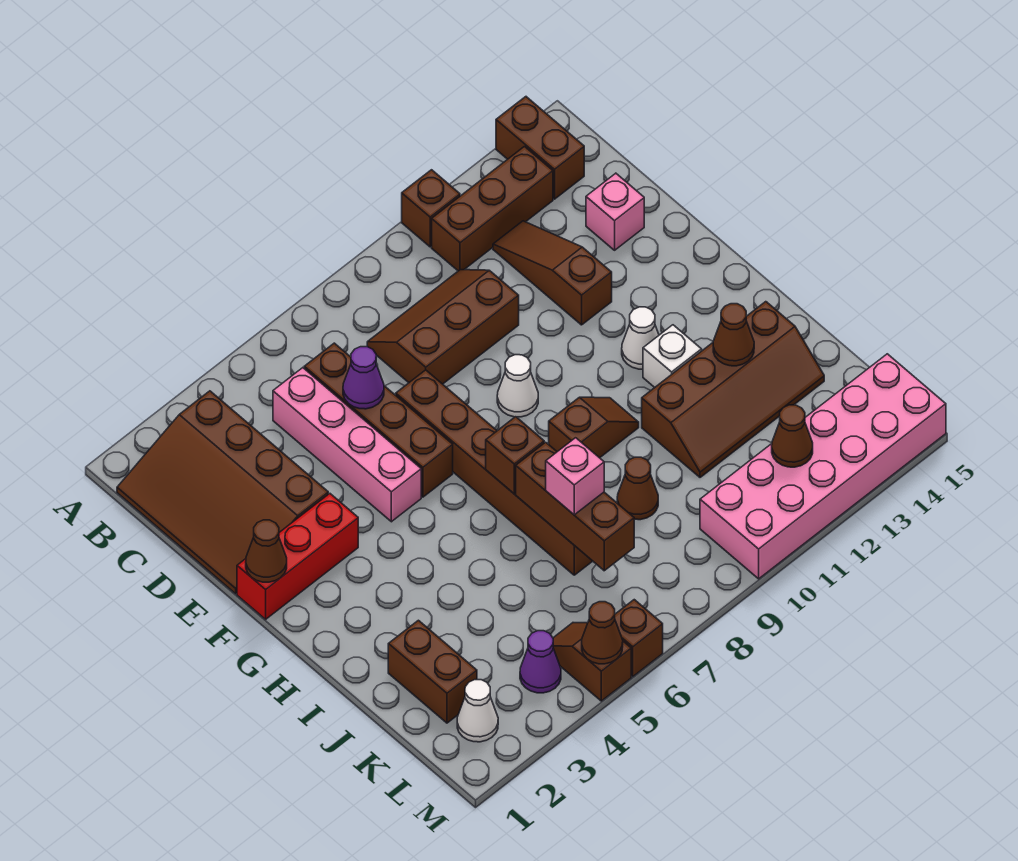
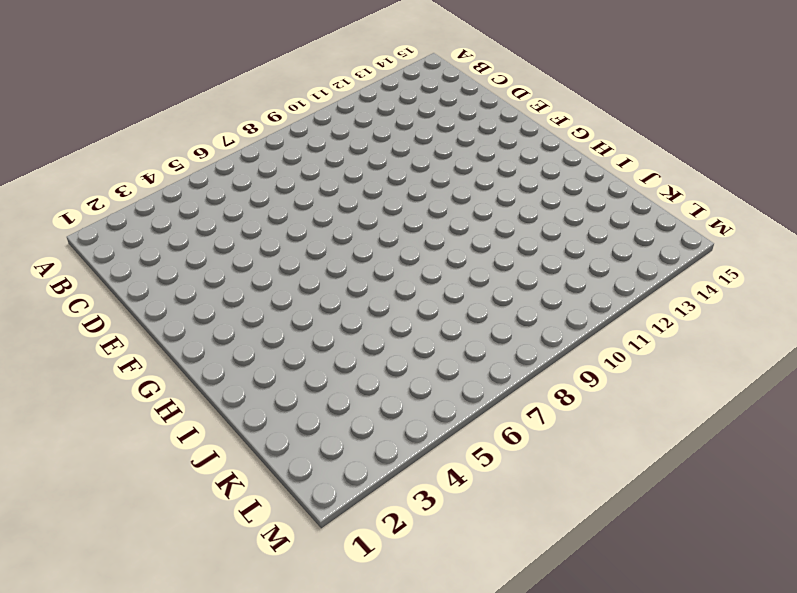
none -> brown 1x1 brick [402,170,460,247]
none -> brown 1x2 brick [496,97,584,199]
none -> brown 3x4 slope [117,391,328,594]
none -> brown 1x3 brick [432,147,553,271]

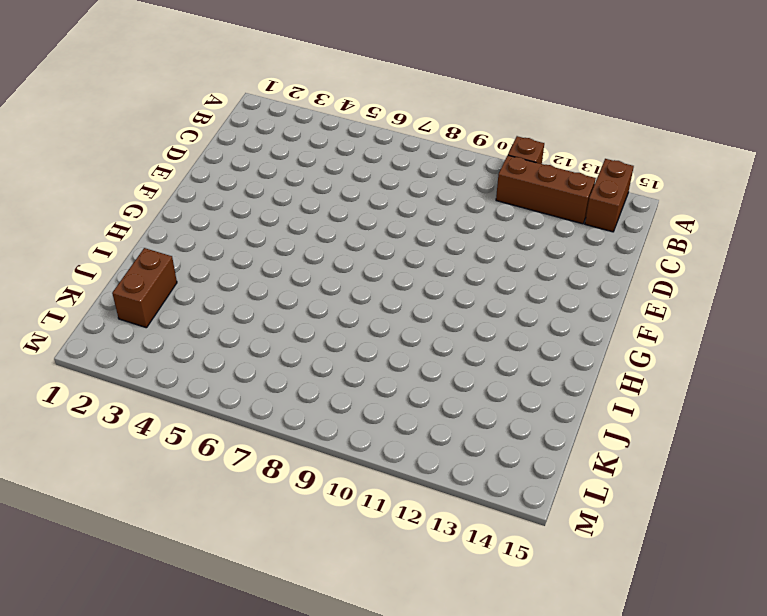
none -> brown 3x4 slope [117,391,328,594]
none -> pink 1x4 brick [273,368,421,522]
none -> brown 1x4 brick [304,343,453,497]
none -> brown 2x3 slope [367,270,519,384]

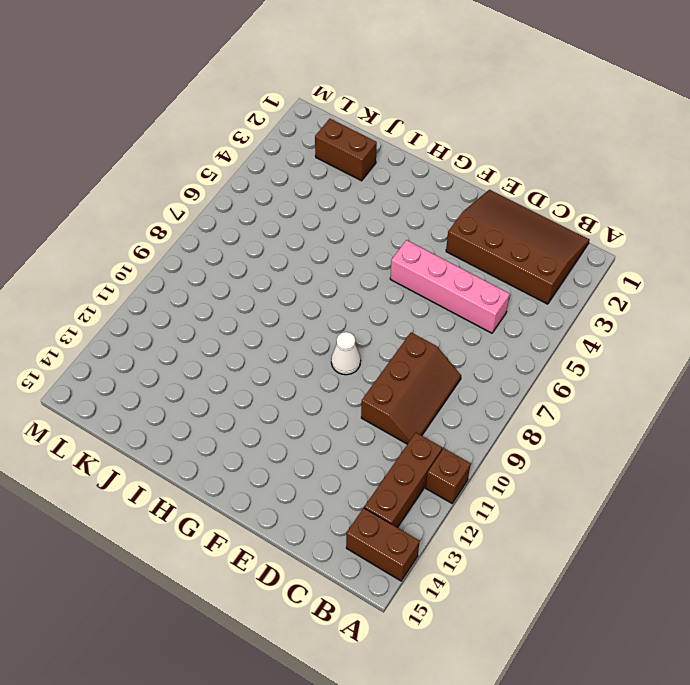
none -> brown 1x4 brick [304,343,453,497]
none -> brown 1x3 slope [493,221,612,325]
none -> pink 1x1 brick [586,173,644,250]
none -> brown 1x6 brick [396,370,592,575]

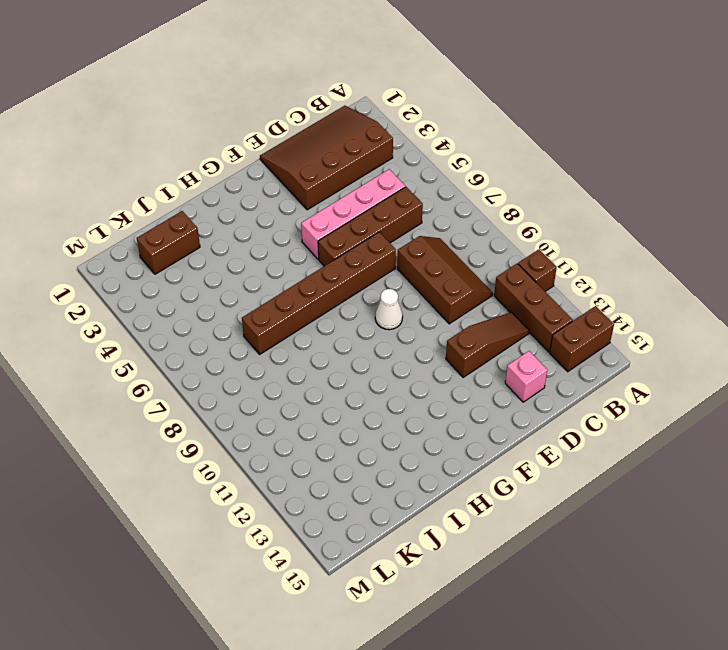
none -> red 1x3 brick [237,494,358,619]
none -> white 1x1 cone [622,307,659,369]
none -> brown 1x2 slope [549,397,639,458]
none -> white 1x1 brick [643,325,702,388]

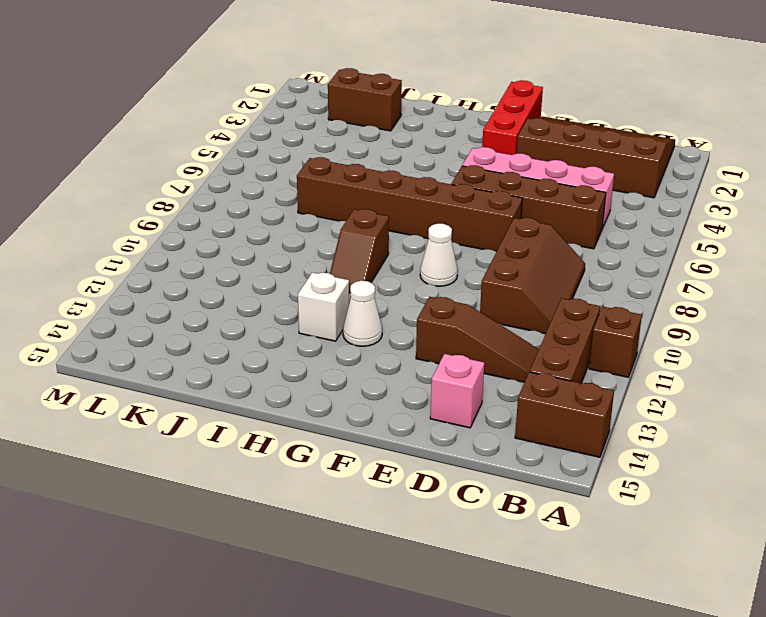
none -> brown 2x4 slope [642,302,824,477]
none -> brown 1x1 cone [617,457,658,520]
none -> white 1x1 cone [457,680,498,742]
none -> purple 1x1 cone [520,631,561,693]

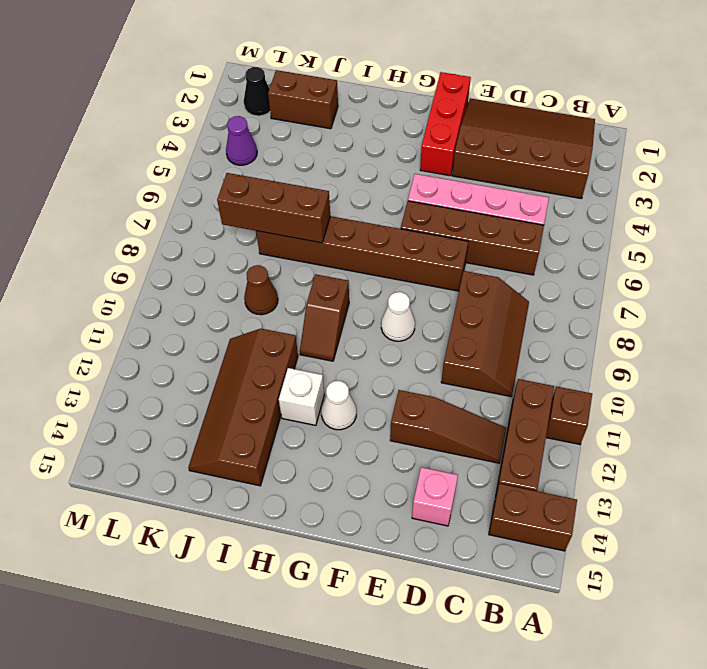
black 1x1 cone [244,67,270,116] -> white 1x1 cone [457,680,498,742]
none -> brown 1x2 slope [553,623,631,701]
none -> pink 2x6 brick [700,354,946,579]
none -> brown 1x1 brick [615,600,663,677]
none -> purple 1x1 cone [343,347,384,409]

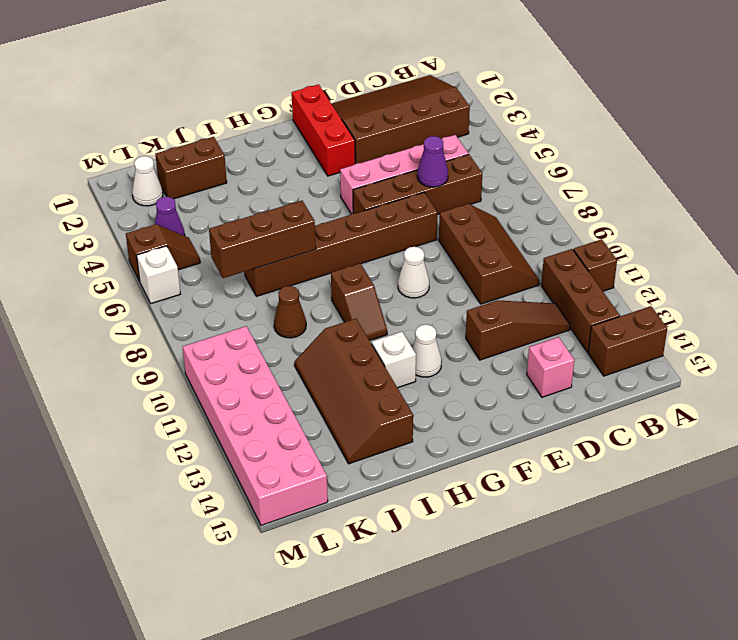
white 1x1 brick [137,246,180,303] -> brown 1x1 brick [615,600,663,677]
none -> brown 1x1 cone [246,520,287,582]
none -> brown 1x1 brick [486,417,544,494]
none -> brown 1x1 cone [713,304,754,366]
none -> brown 1x1 cone [772,405,813,467]

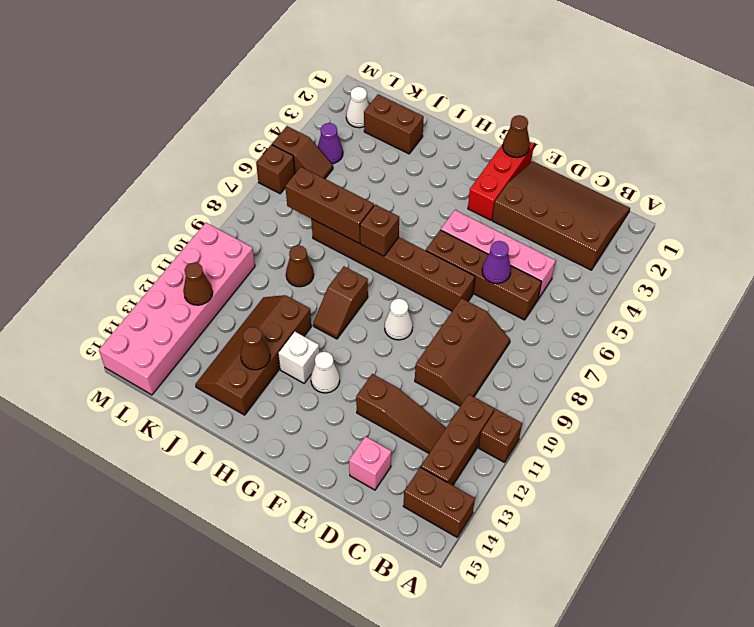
none -> brown 1x1 cone [582,602,623,664]
none -> pink 1x1 brick [546,438,604,515]

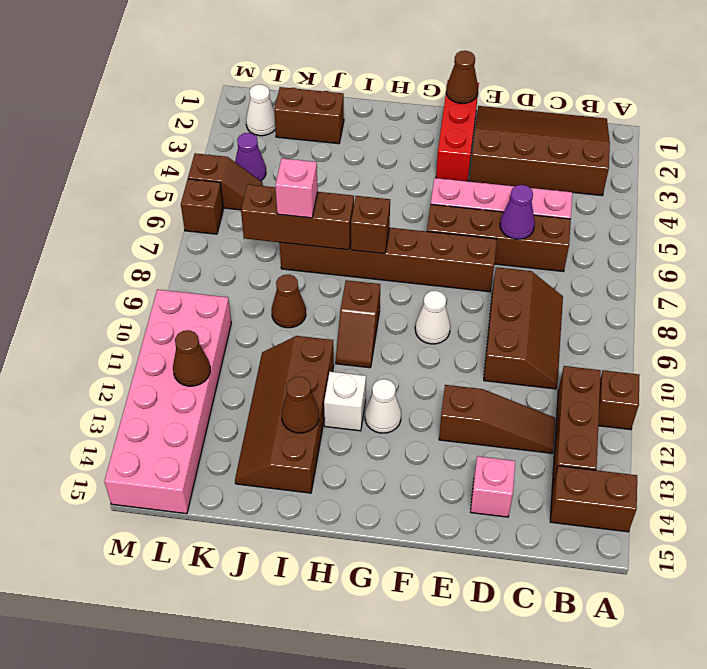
none -> brown 1x1 cone [582,602,623,664]

